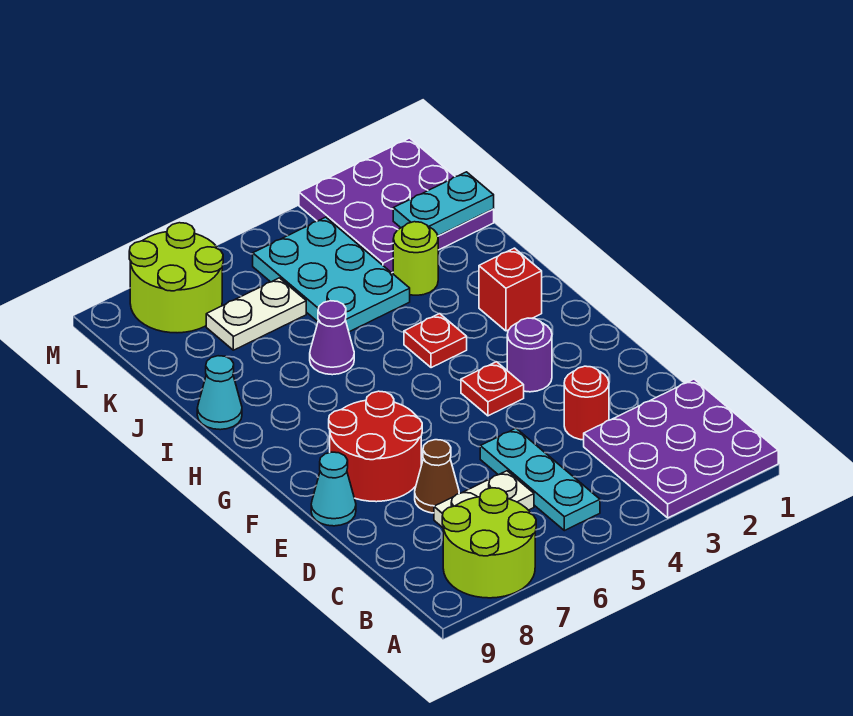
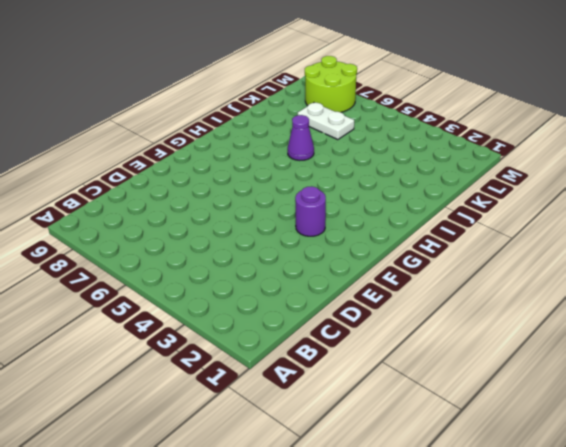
none -> purple 3x3 plate [584,379,778,518]
none -> lime 2x2 round brick [442,488,536,598]
none -> cyan 1x3 plate [480,428,600,531]

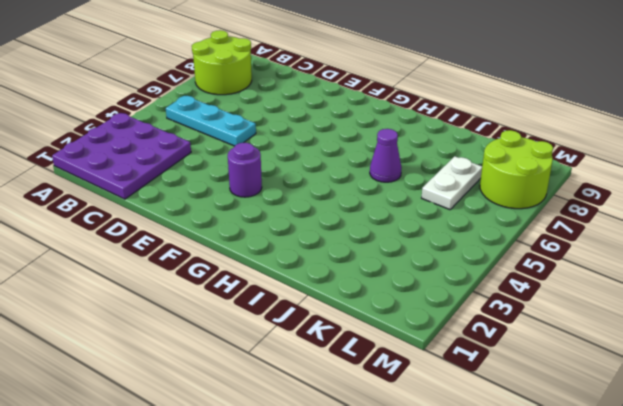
none -> white 1x2 plate [434,471,534,528]
none -> red 1x1 round brick [564,366,609,440]
none -> brown 1x1 cone [415,440,459,513]

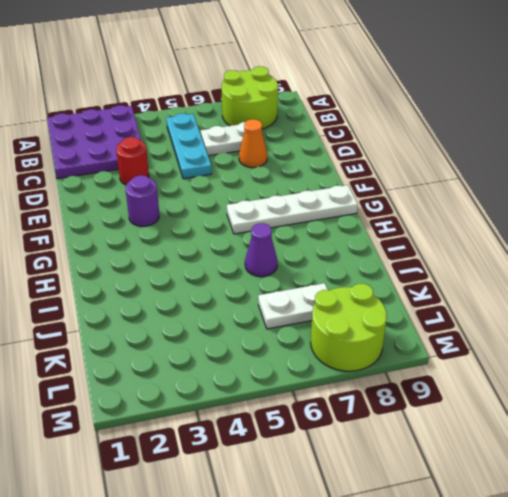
orange 1x1 cone [239,119,267,168] -> brown 1x1 cone [415,440,459,513]
white 1x4 plate [227,185,358,234] -> none
none -> red 2x2 round brick [329,391,422,502]
none -> cyan 1x1 cone [311,452,356,526]
none -> red 1x1 plate [461,362,524,416]

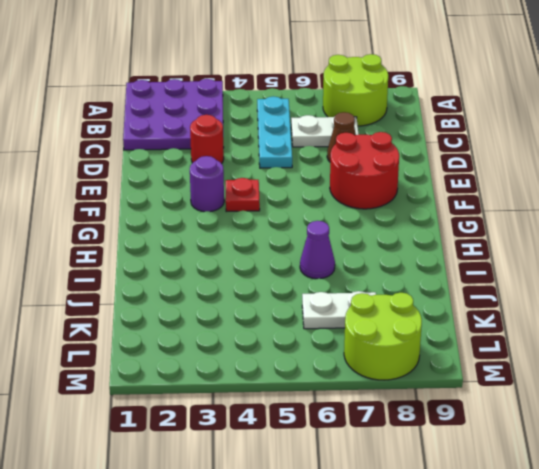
none -> cyan 1x1 cone [311,452,356,526]
none -> red 1x1 brick [479,248,542,331]
none -> red 1x1 plate [404,314,467,368]

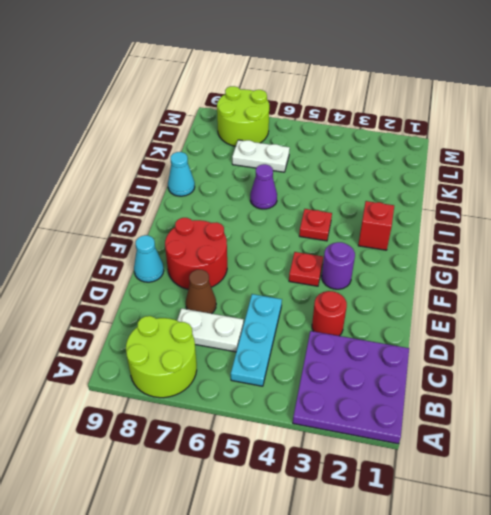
none -> lime 1x1 round brick [393,222,438,295]
none -> cyan 2x3 plate [253,217,410,332]
none -> purple 3x3 plate [299,138,494,273]

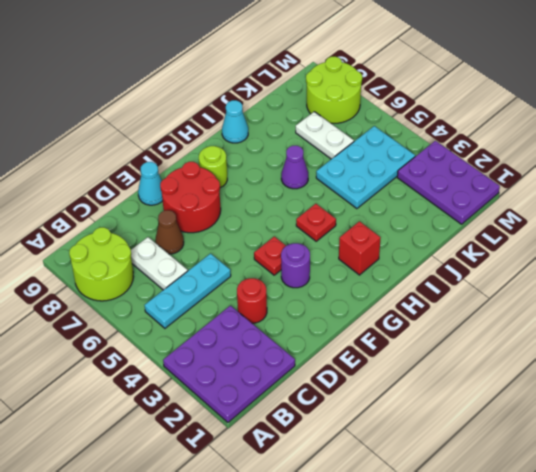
lime 1x1 round brick [199,146,227,188] -> lime 1x1 round brick moved to [393,222,438,295]
purple 2x3 plate [397,141,500,224] -> purple 3x3 plate [299,138,494,273]
none -> cyan 1x2 plate [393,172,494,236]

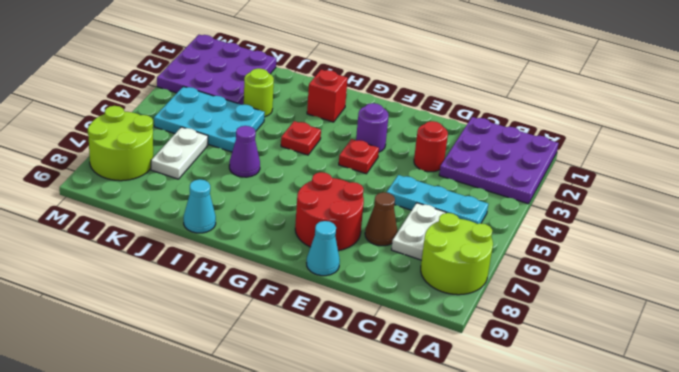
none -> cyan 1x2 plate [393,172,494,236]

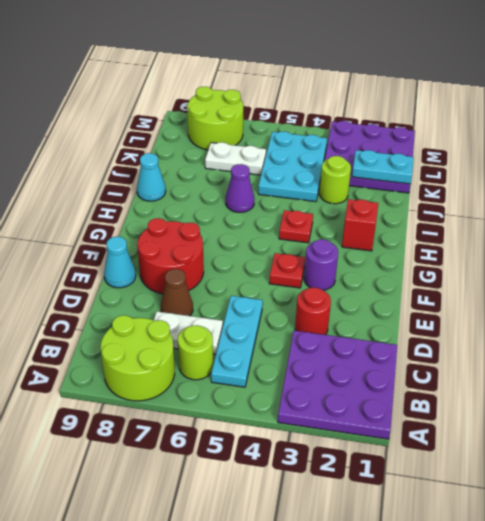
lime 1x1 round brick [178,325,213,380] -> none

